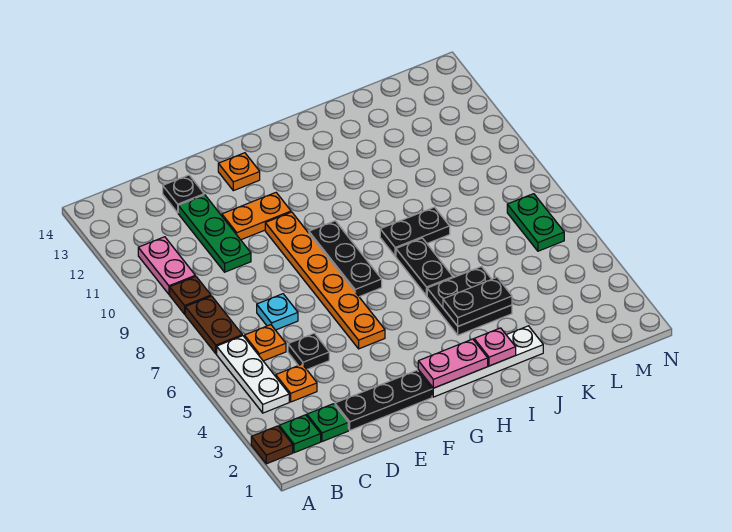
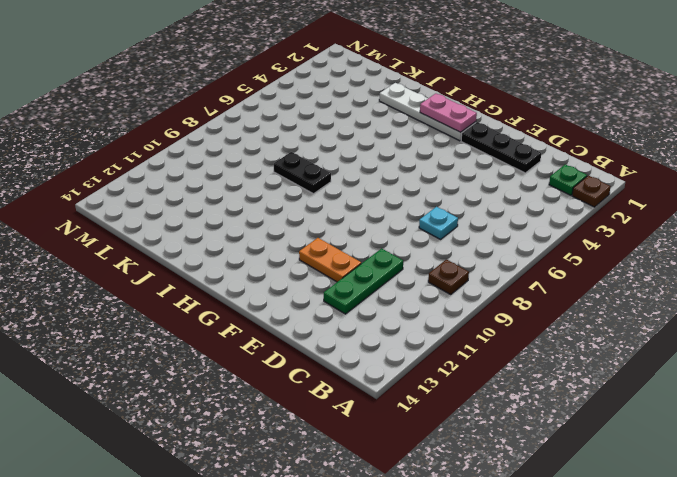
none -> white 1x3 plate [217,336,289,413]
none -> brown 1x2 plate [185,296,242,354]
none -> pink 1x2 plate [138,237,195,294]

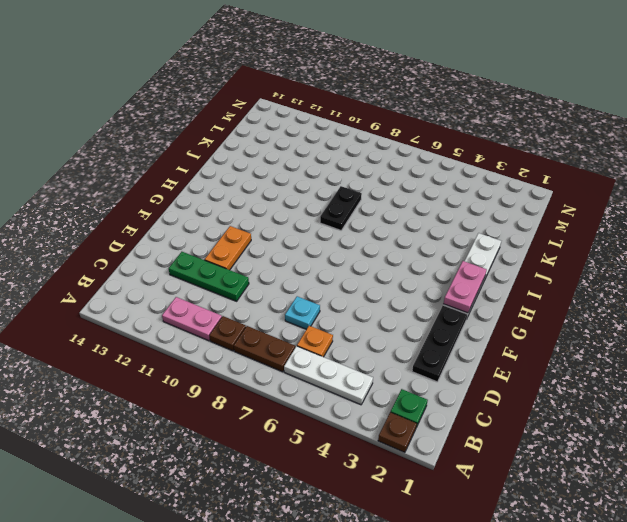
none -> green 1x1 plate [307,404,348,442]
none -> orange 1x1 plate [276,364,317,402]
none -> black 1x1 plate [288,333,329,369]

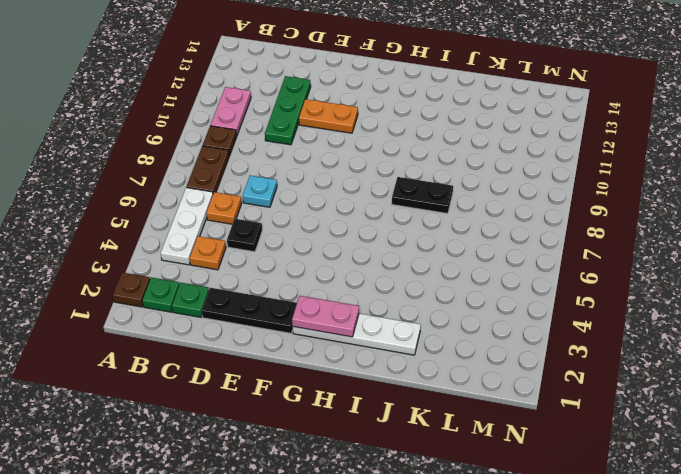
none -> black 1x1 plate [163,175,204,213]
none -> orange 1x6 plate [265,212,385,349]
none -> orange 1x1 plate [218,153,260,191]

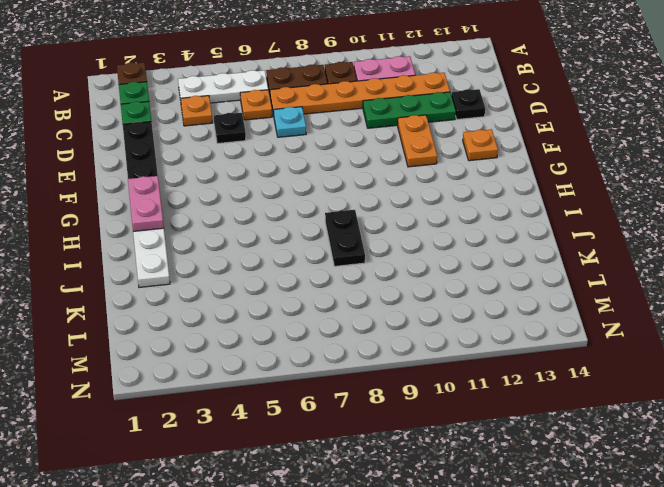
orange 1x6 plate [270,73,450,115] -> orange 1x6 plate moved to [265,212,385,349]
none -> black 1x3 plate [309,221,382,297]
none -> black 2x2 plate [427,267,512,335]
none -> black 1x2 plate [396,238,453,296]

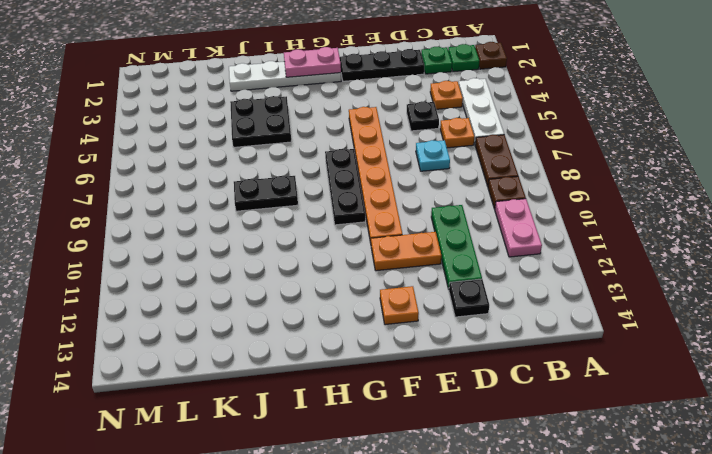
none -> black 1x2 plate [396,238,453,296]
none -> green 1x2 plate [507,194,564,251]
none -> pink 1x1 plate [474,328,516,366]

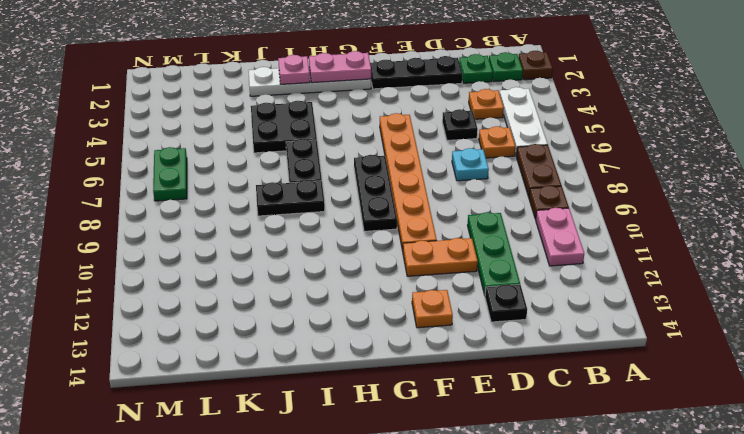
none -> black 1x2 plate [443,277,512,326]

